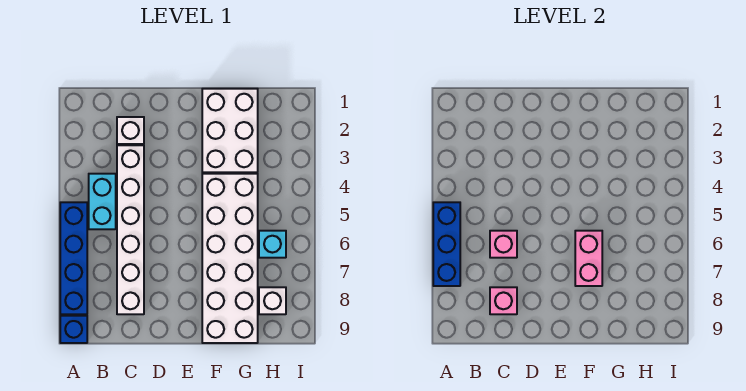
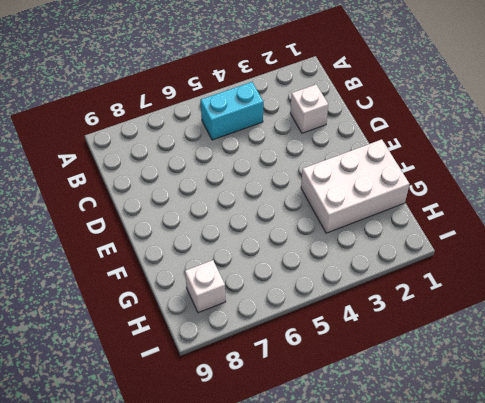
none -> blue 1x4 brick [60,202,87,314]
none -> blue 1x1 brick [60,316,87,343]
none -> white 1x6 brick [117,145,144,314]

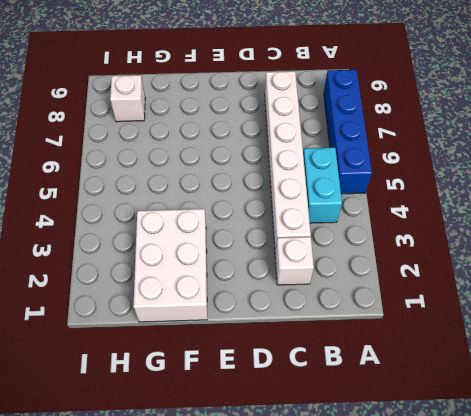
none -> blue 1x1 brick [60,316,87,343]
none -> white 2x6 brick [202,174,258,343]
none -> cyan 1x1 brick [259,231,286,258]

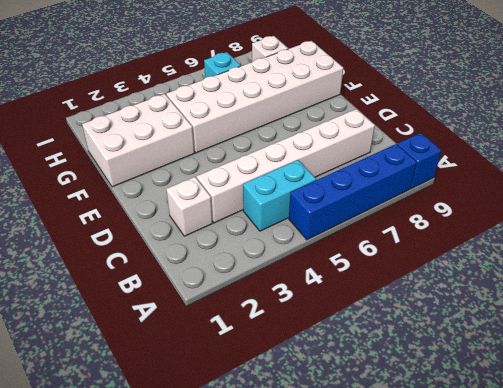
none -> blue 1x3 brick [433,202,460,286]
none -> pink 1x1 brick [490,231,517,258]
none -> pink 1x1 brick [490,287,517,314]

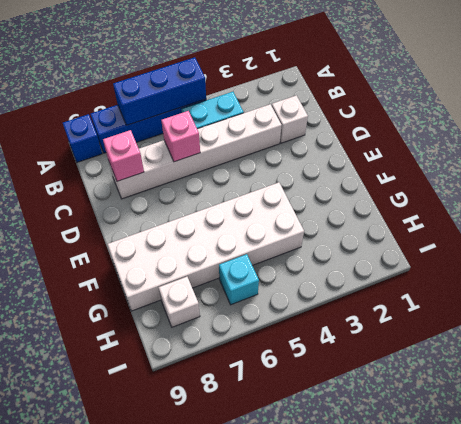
none -> white 2x3 brick [202,89,258,172]
none -> pink 1x2 brick [575,231,602,286]

